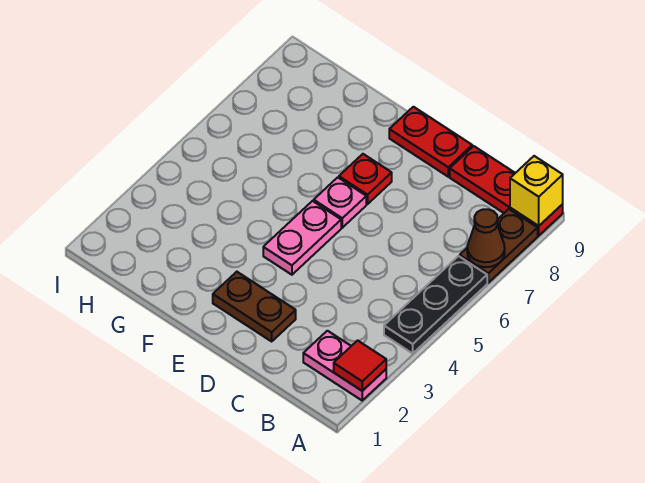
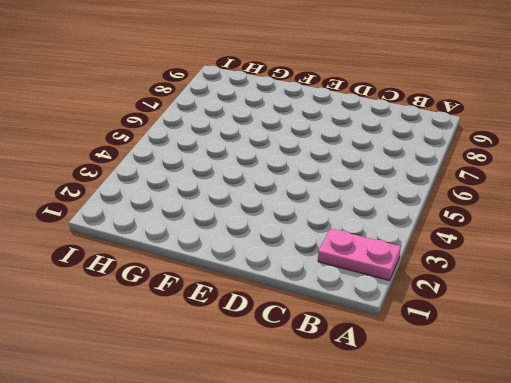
none -> black 1x3 plate [384,256,487,353]
none -> brown 1x2 plate [460,209,538,283]
none -> red 1x3 plate [450,146,563,236]

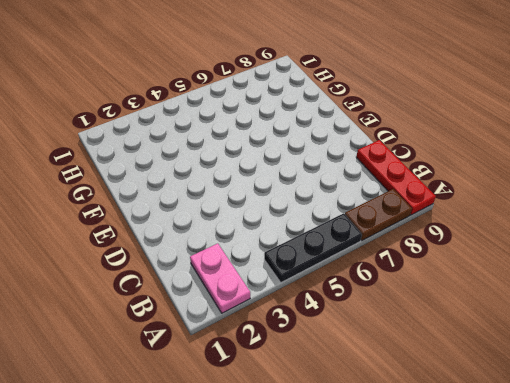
none -> brown 1x2 plate [213,272,296,341]
none -> red 1x2 plate [389,107,472,177]
none -> pink 1x2 plate [263,201,341,275]

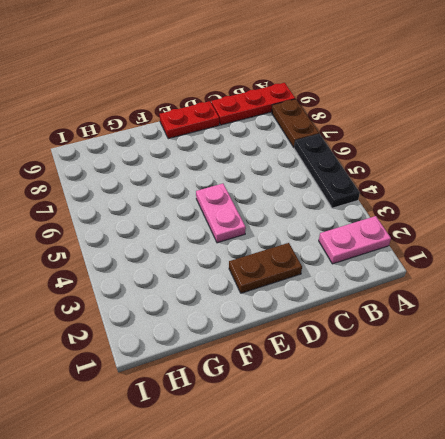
none -> pink 1x1 plate [314,177,366,228]
none -> red 1x1 plate [339,154,392,204]
none -> red 1x1 tile [334,341,386,391]

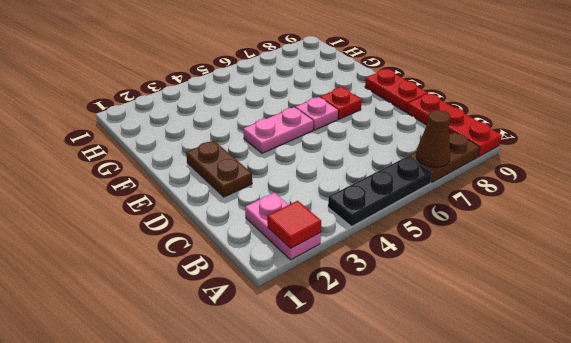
none -> yellow 1x1 brick [510,156,563,226]

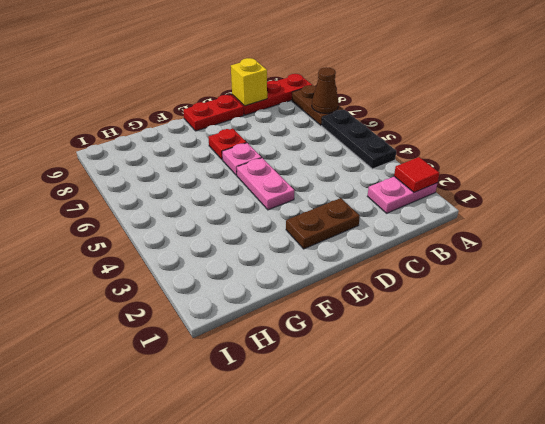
yellow 1x1 brick [231,58,267,106] -> yellow 1x1 brick moved to [510,156,563,226]

